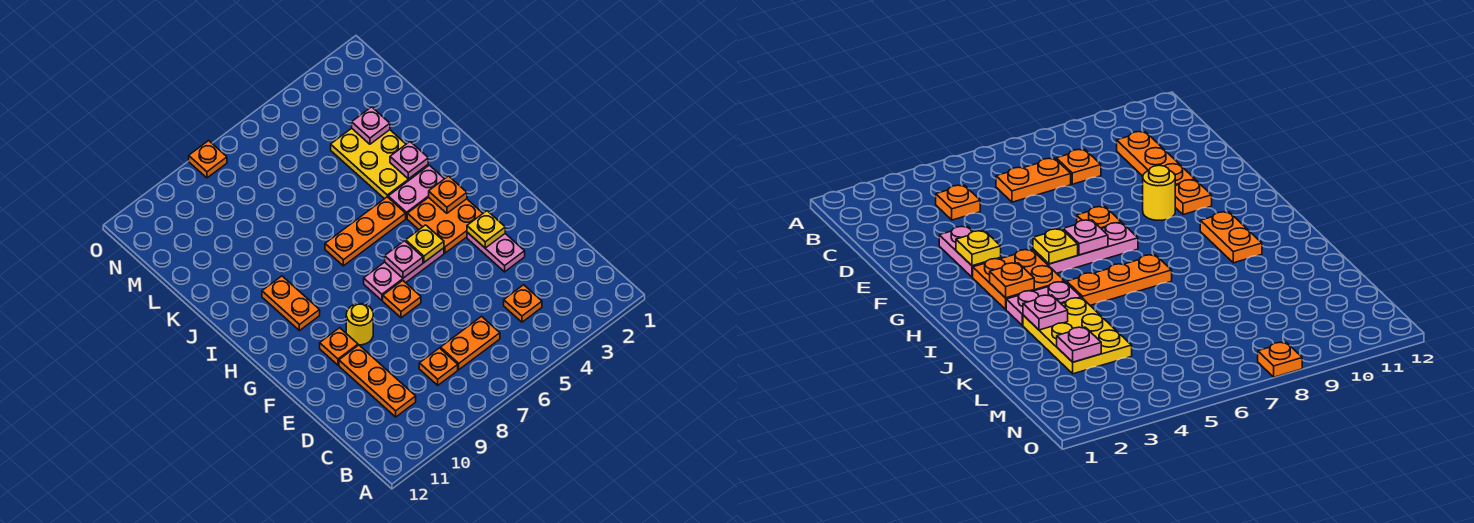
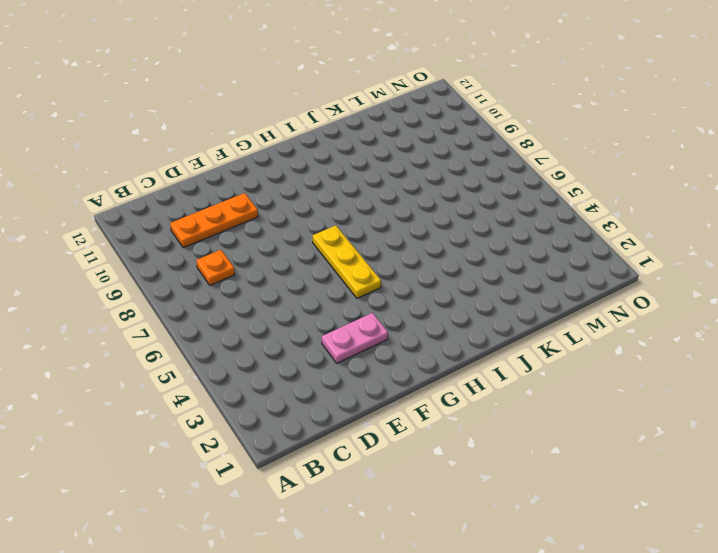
yellow 1x3 plate [313,225,381,298] -> pink 1x3 plate [364,248,444,300]
none -> orange 1x1 plate [504,285,542,322]
none -> orange 1x2 plate [441,316,500,370]
none -> orange 1x1 plate [383,280,421,318]

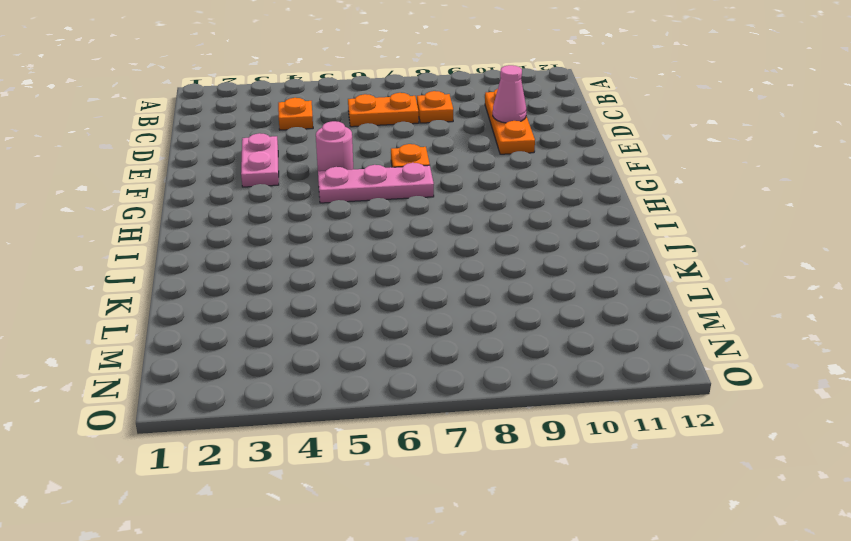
pink 1x1 cone [493,65,526,123] -> none
pink 1x1 round brick [316,121,353,171] -> none
none -> yellow 1x1 round brick [346,303,373,345]
none -> orange 1x1 plate [320,328,358,365]
none -> orange 2x2 plate [407,197,483,253]

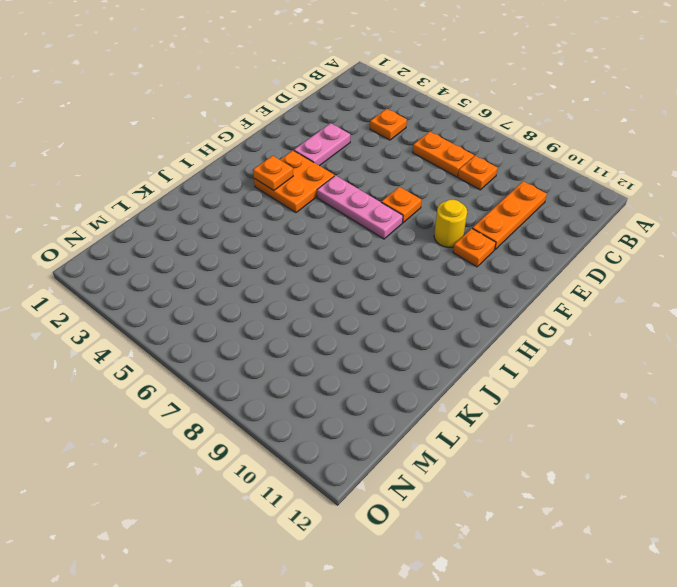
none -> orange 1x2 plate [262,276,320,331]
none -> pink 1x2 plate [388,165,444,218]
none -> orange 1x3 plate [325,197,406,266]

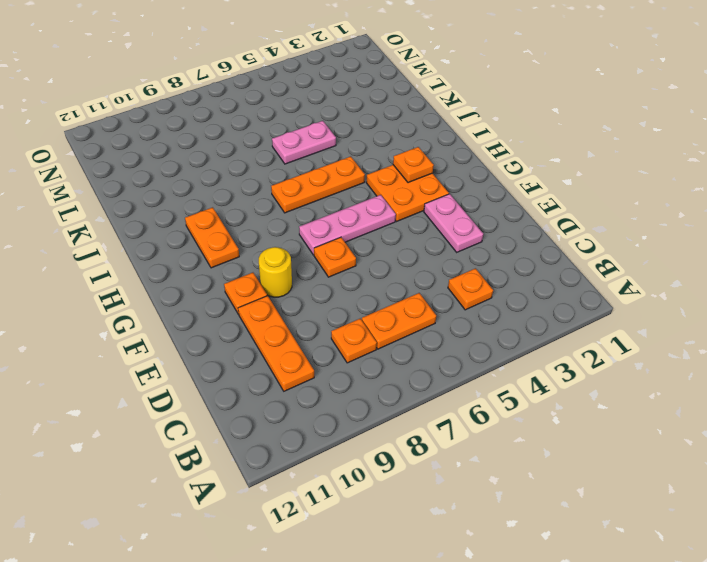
pink 1x2 plate [272,121,336,164] -> pink 1x2 plate moved to [388,165,444,218]
none -> yellow 2x3 plate [331,128,428,199]
none -> orange 1x1 plate [189,141,227,178]
none -> yellow 1x1 plate [467,211,505,248]

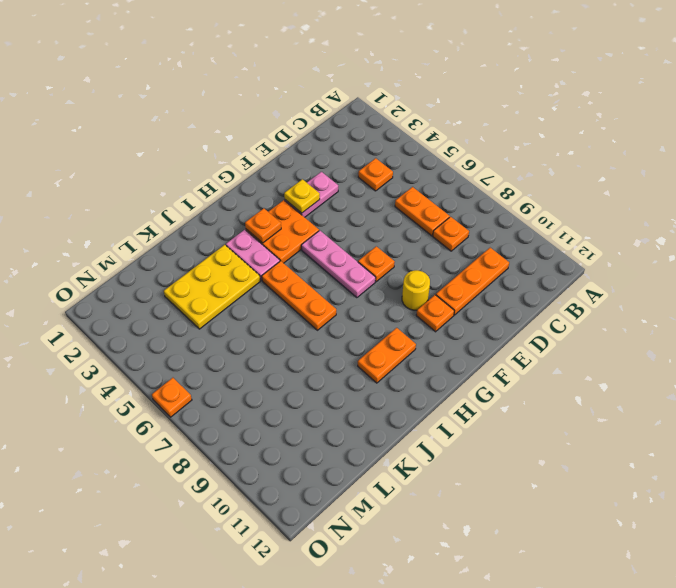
orange 1x1 plate [152,378,192,417] -> orange 1x1 plate moved to [189,141,227,178]
none -> yellow 1x1 plate [406,225,444,262]
none -> pink 1x1 plate [385,241,423,278]
none -> pink 1x1 plate [390,142,428,179]

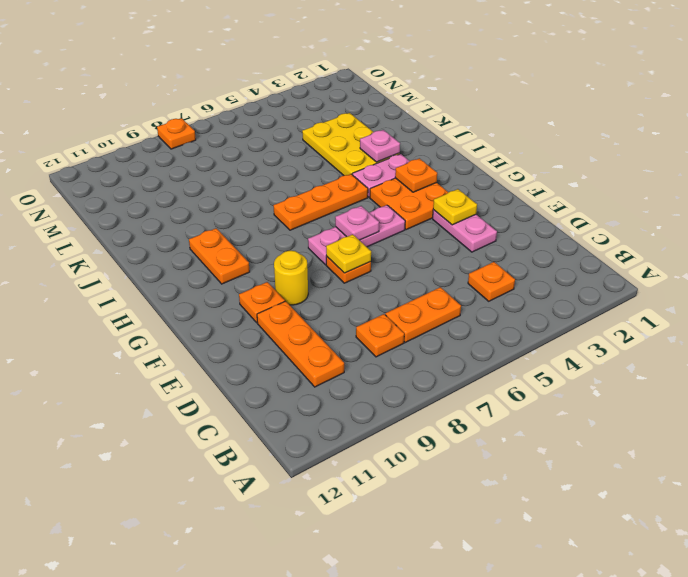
yellow 1x1 plate [326,234,371,273] -> yellow 1x1 plate moved to [406,225,444,262]
none -> pink 1x1 plate [352,107,390,144]

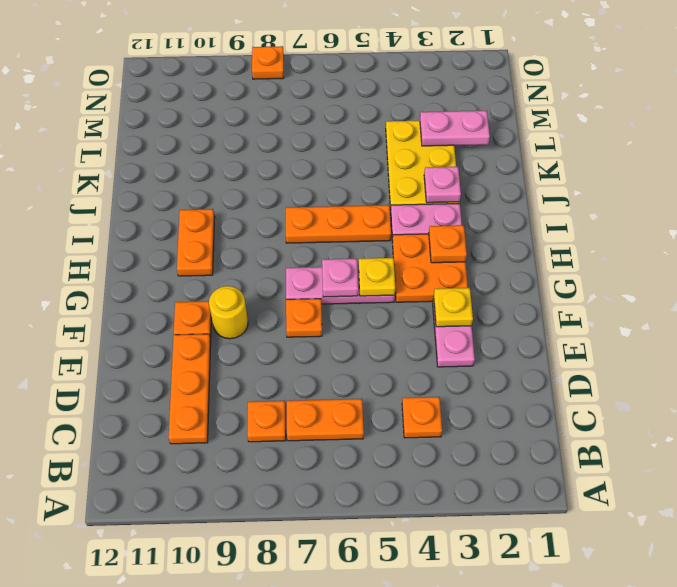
pink 1x2 plate [420,111,490,146] -> pink 1x1 plate [352,107,390,144]

